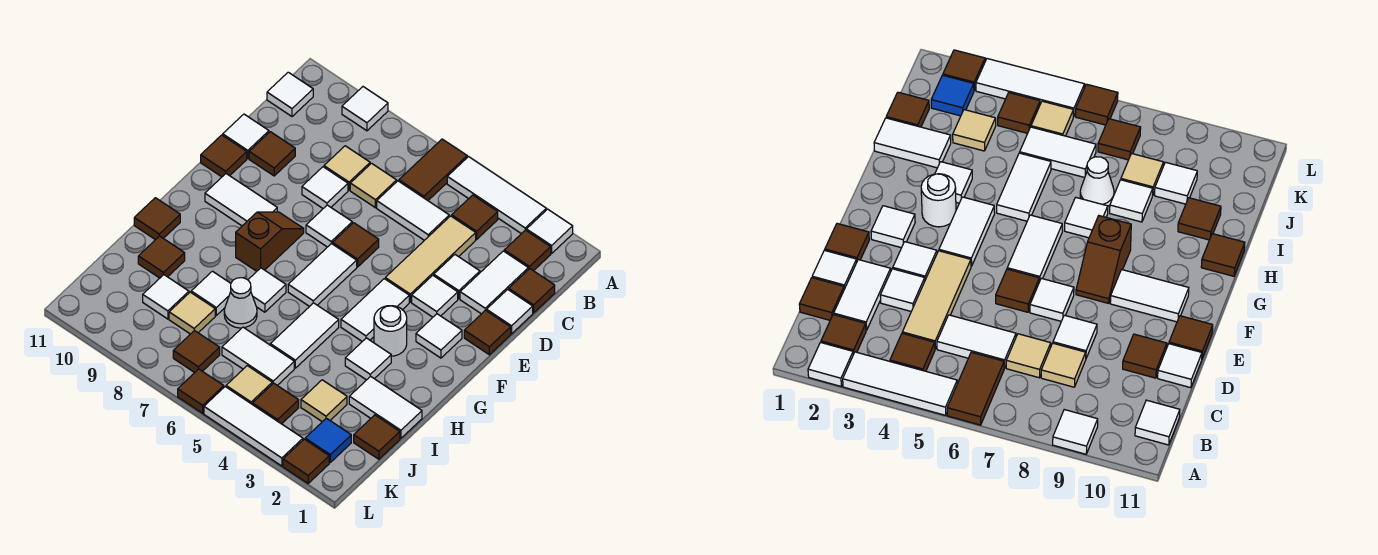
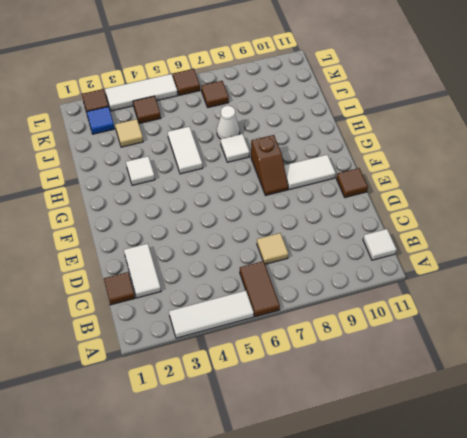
none -> white 1x1 tile [527,209,573,254]
none -> white 1x1 tile [342,87,388,131]
none -> brown 1x1 tile [504,230,551,271]
none -> brown 1x1 tile [452,195,498,239]

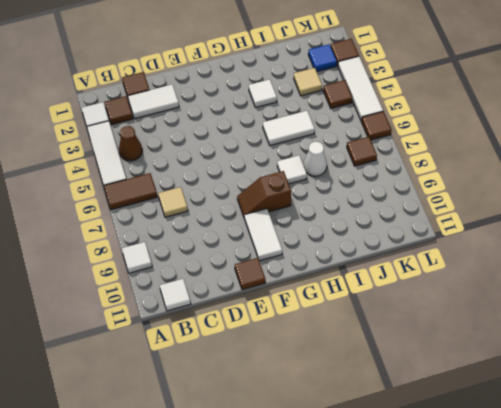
brown 1x1 cone [119,126,142,161] -> brown 1x1 tile [452,195,498,239]
none -> tan 1x3 tile [385,216,476,302]
none -> white 1x2 tile [377,181,449,240]
none -> tan 1x1 tile [324,146,370,190]
none -> white 1x1 tile [487,289,533,334]

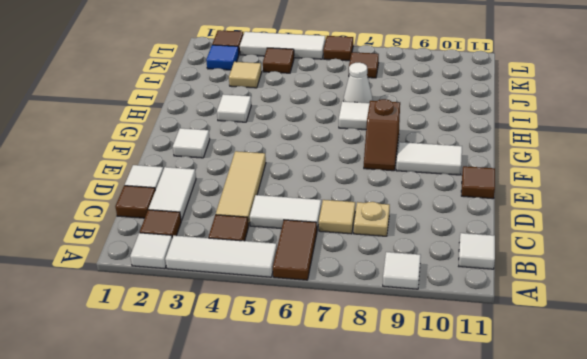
tan 1x1 plate [354,202,390,236] -> tan 1x1 tile [324,146,370,190]
none -> white 1x1 tile [434,255,480,299]
none -> white 1x1 tile [302,167,348,208]
none -> brown 1x1 tile [249,132,295,176]
none -> white 1x1 tile [223,114,269,158]

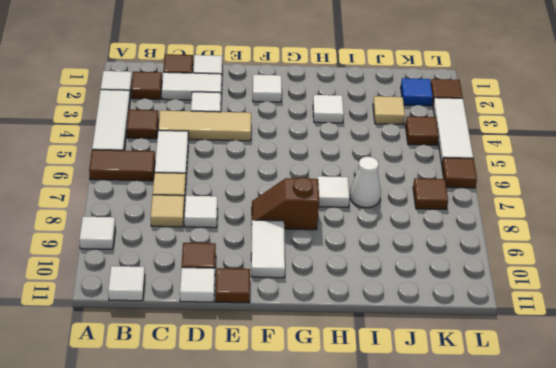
none -> brown 1x1 tile [464,310,511,355]
none -> white 1x1 tile [412,275,458,317]
none -> brown 1x1 tile [333,223,379,267]
none -> white 1x1 tile [306,205,352,247]

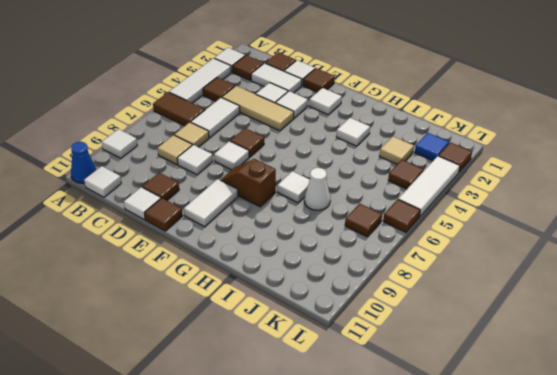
blue 1x1 cone [71,142,96,183] -> none
none -> white 1x2 tile [341,279,409,341]
none -> white 1x2 tile [288,243,357,307]
none -> white 1x1 round brick [374,306,407,356]
none -> white 1x2 tile [270,303,339,368]

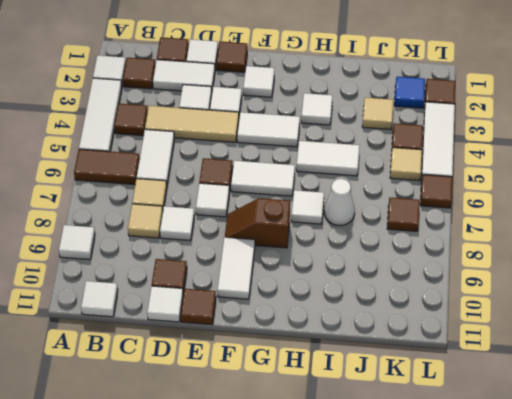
none -> white 1x1 round brick [374,306,407,356]
none -> brown 1x1 tile [134,198,180,240]
none -> white 1x2 tile [349,376,422,438]
none -> white 1x1 tile [191,271,231,315]

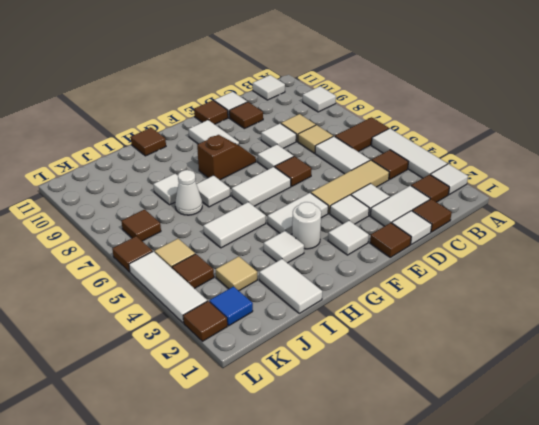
none -> brown 1x1 tile [138,236,185,278]
none -> brown 1x1 tile [354,415,400,459]
none -> white 1x2 tile [222,327,294,385]
none -> tan 1x1 tile [169,292,215,334]

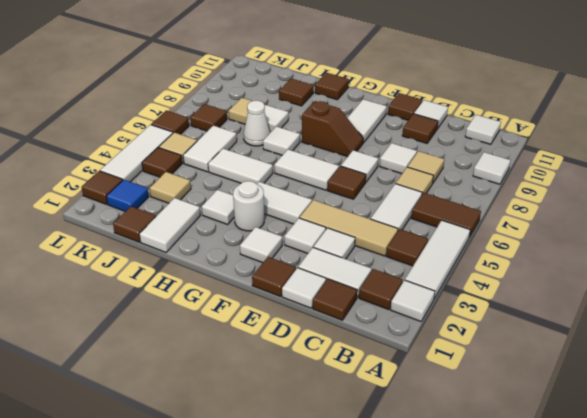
none -> white 1x1 tile [143,275,189,319]

